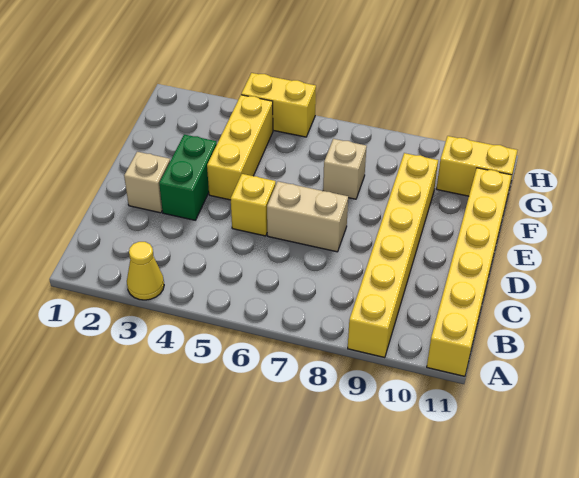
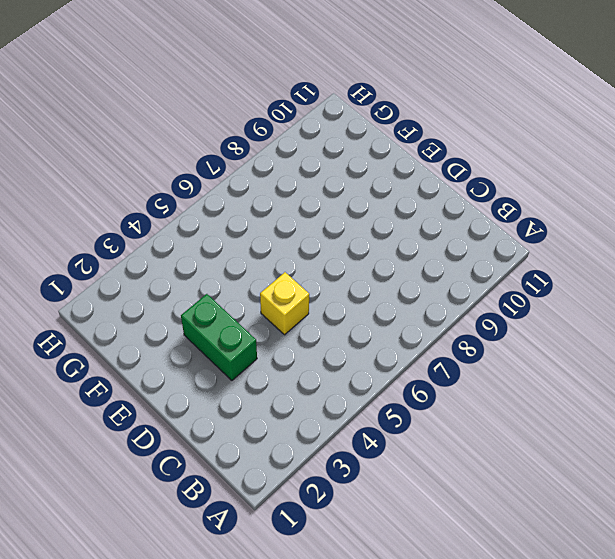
none -> yellow 1x1 cone [127,242,164,300]
none -> yellow 1x6 brick [348,153,438,358]

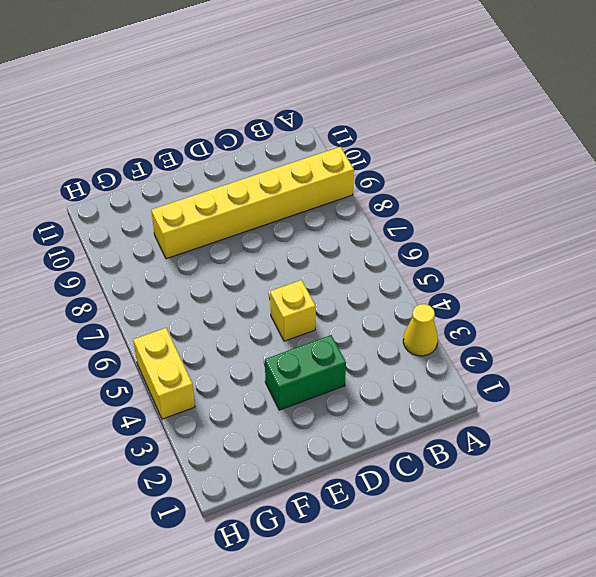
none -> yellow 1x6 brick [427,168,512,376]
none -> tan 1x1 brick [124,152,170,213]

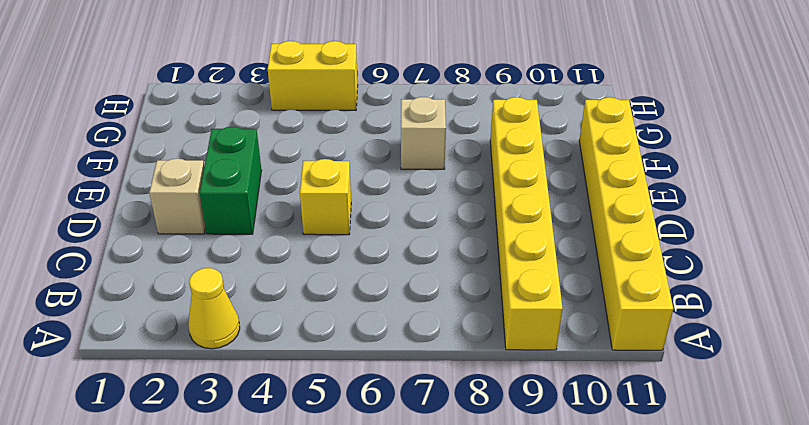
none -> tan 1x2 brick [267,181,348,252]
none -> yellow 1x3 brick [207,95,273,200]

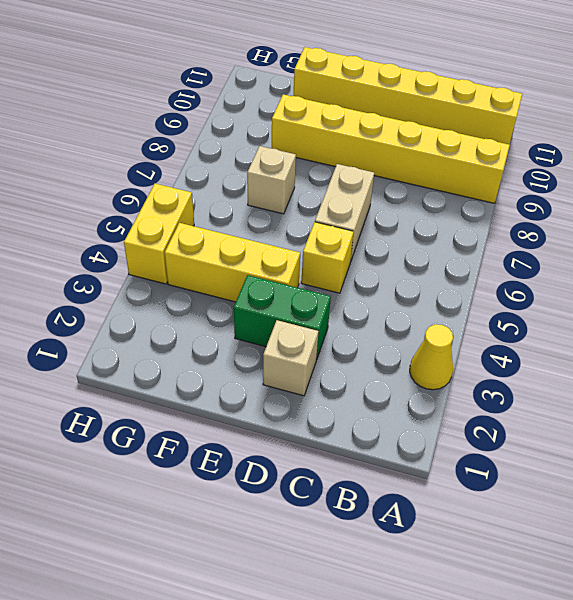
none -> yellow 1x2 brick [437,136,518,196]

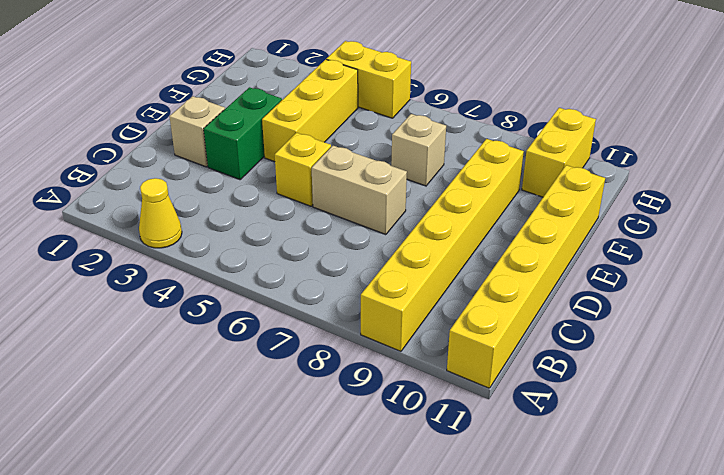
yellow 1x2 brick [522,108,596,197] -> yellow 1x2 brick turned to [437,136,518,196]

